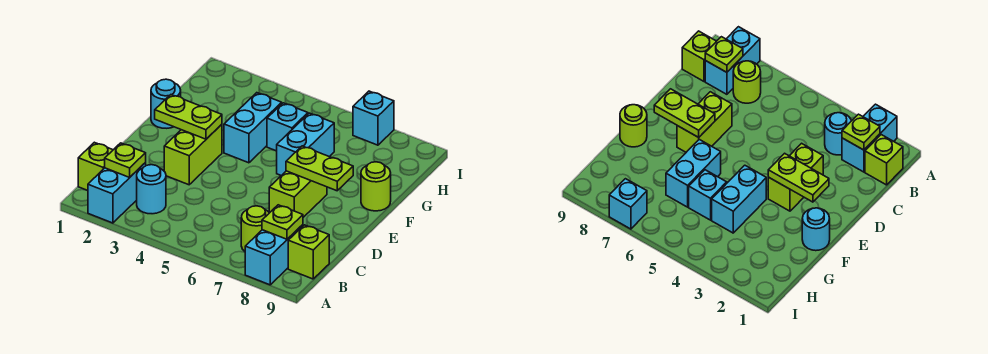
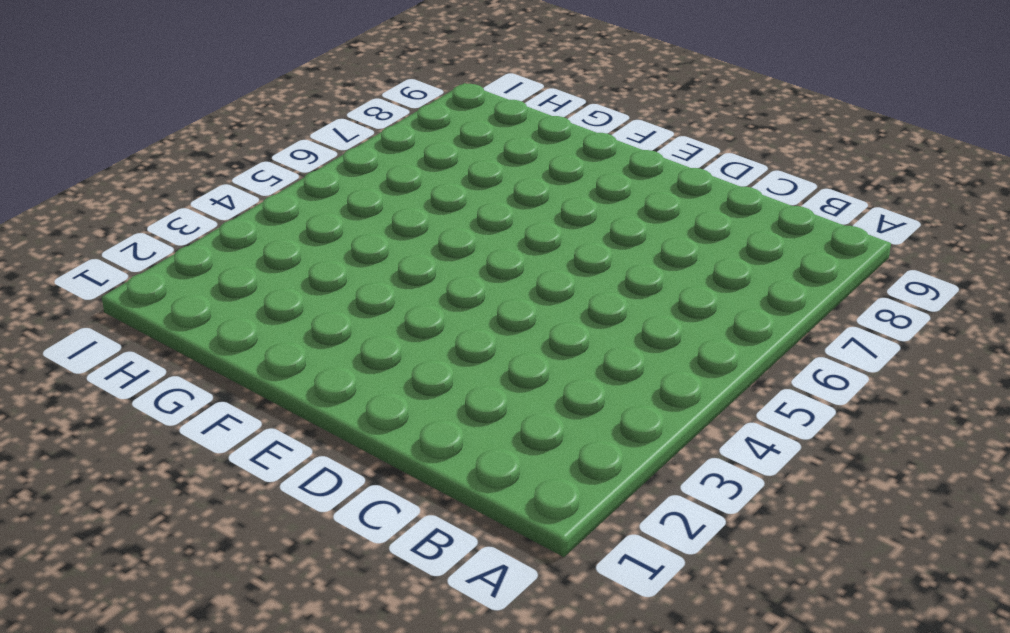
none -> cyan 1x2 brick [88,163,146,223]
none -> cyan 1x2 brick [245,225,303,285]
none -> lime 1x1 brick [78,142,113,191]

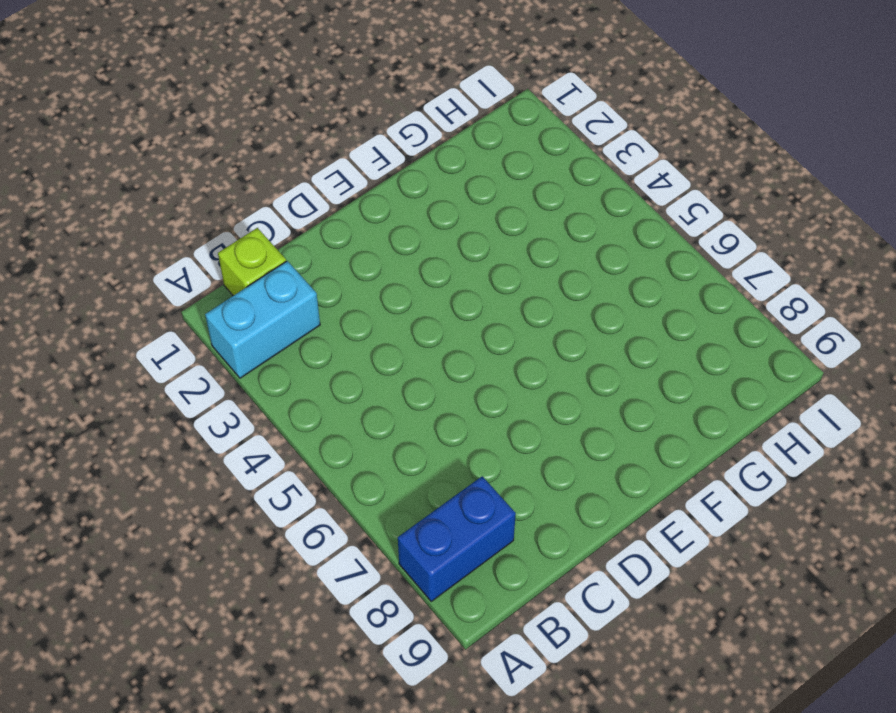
blue 1x2 brick [398,476,516,601] -> cyan 1x2 brick [245,225,303,285]
none -> cyan 1x1 round brick [137,165,166,214]
none -> lime 1x1 round brick [241,206,269,251]
none -> lime 1x1 brick [288,225,329,279]

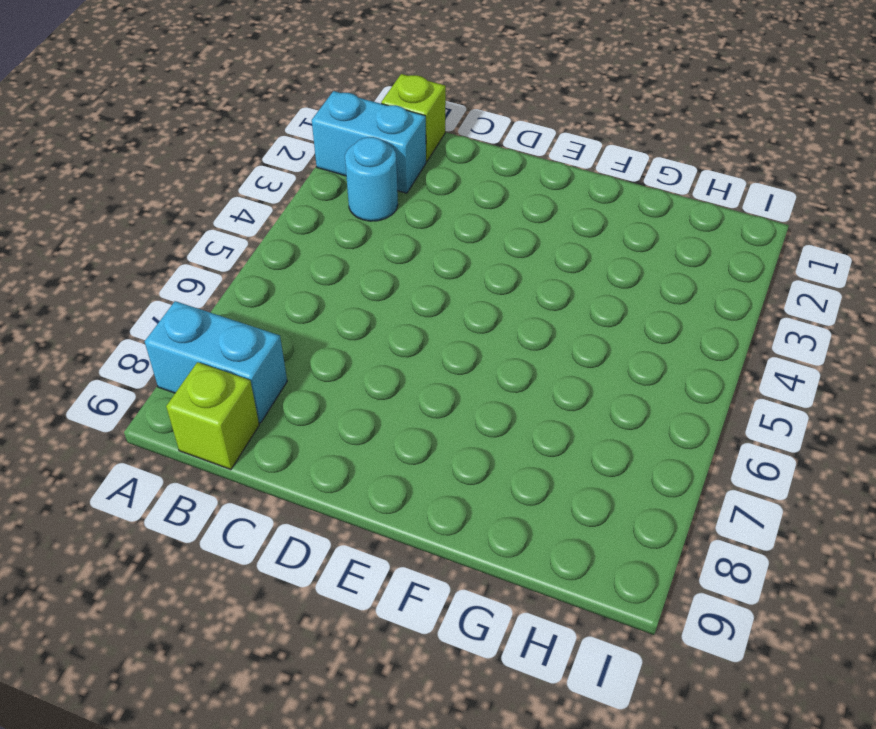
none -> lime 1x1 round brick [241,206,269,251]
none -> lime 1x2 brick [164,124,222,185]
none -> lime 1x2 brick [269,171,327,217]

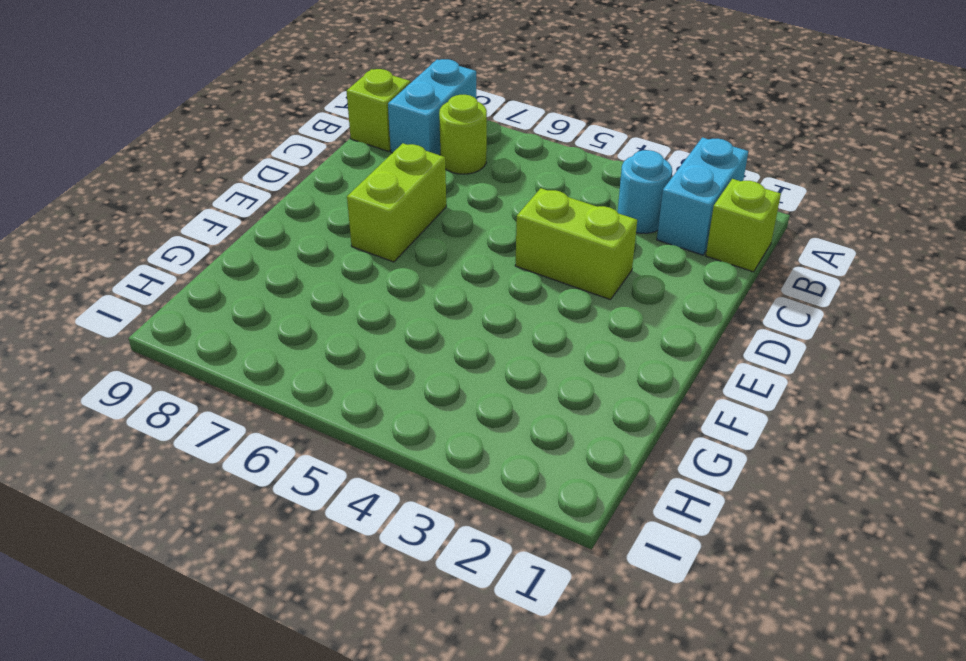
lime 1x2 brick [515,188,637,300] -> lime 1x2 brick turned to [164,124,222,185]
none -> cyan 1x1 round brick [151,79,181,128]
none -> cyan 1x2 brick [224,93,282,163]
none -> cyan 1x2 brick [277,113,334,176]

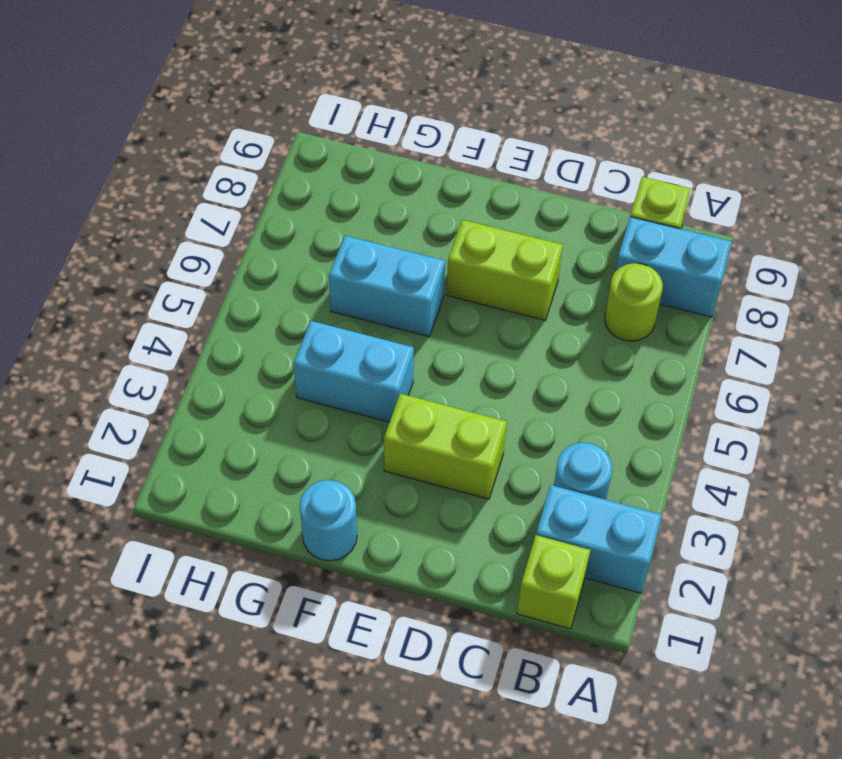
none -> lime 1x1 round brick [361,162,391,211]
none -> cyan 1x1 brick [267,103,308,151]
none -> cyan 1x1 brick [353,91,394,145]

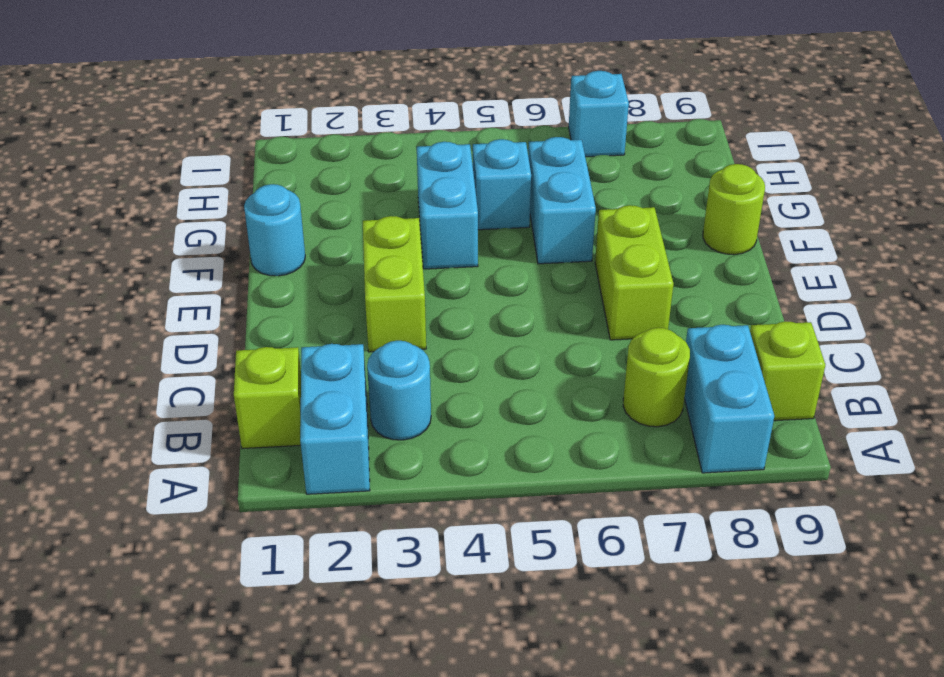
none -> lime 1x1 plate [105,143,146,177]
none -> lime 1x1 plate [262,205,303,239]
none -> lime 1x2 plate [155,95,222,139]

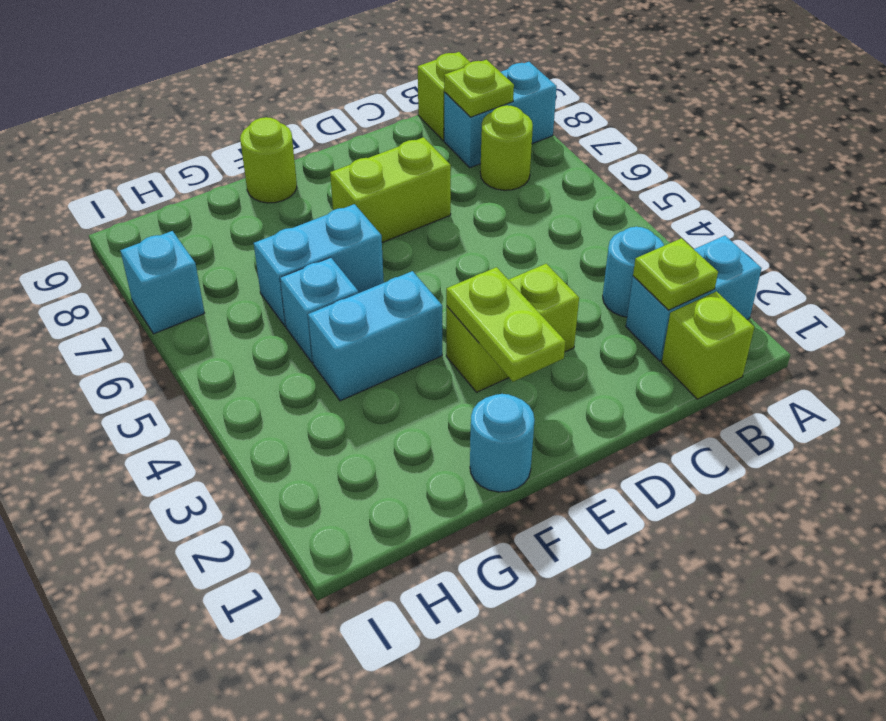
none -> lime 1x2 plate [286,146,353,191]

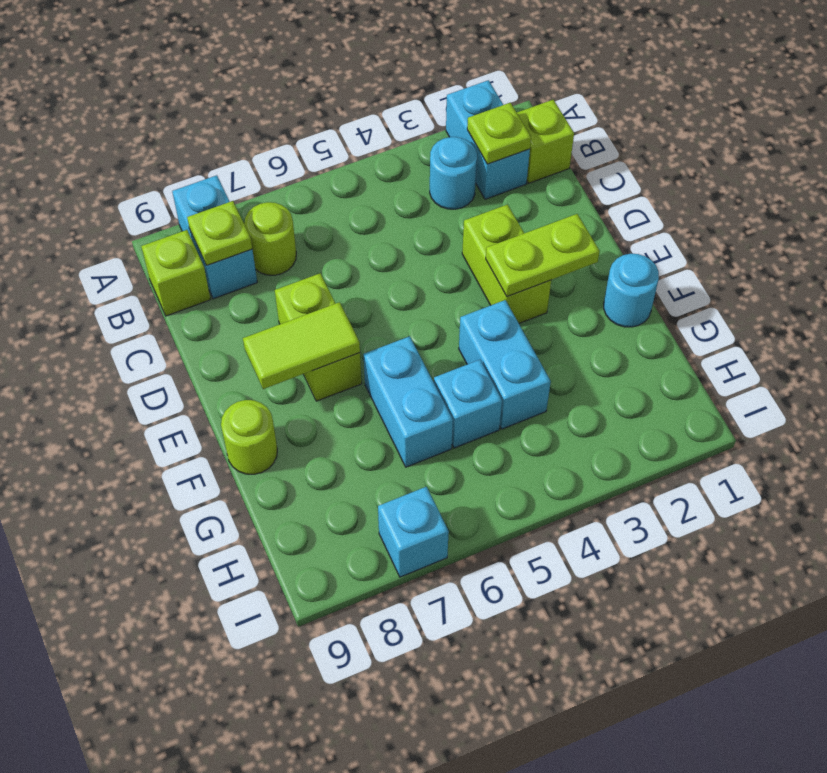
lime 1x2 tile [243,302,360,389] -> lime 1x2 plate [286,146,353,191]

